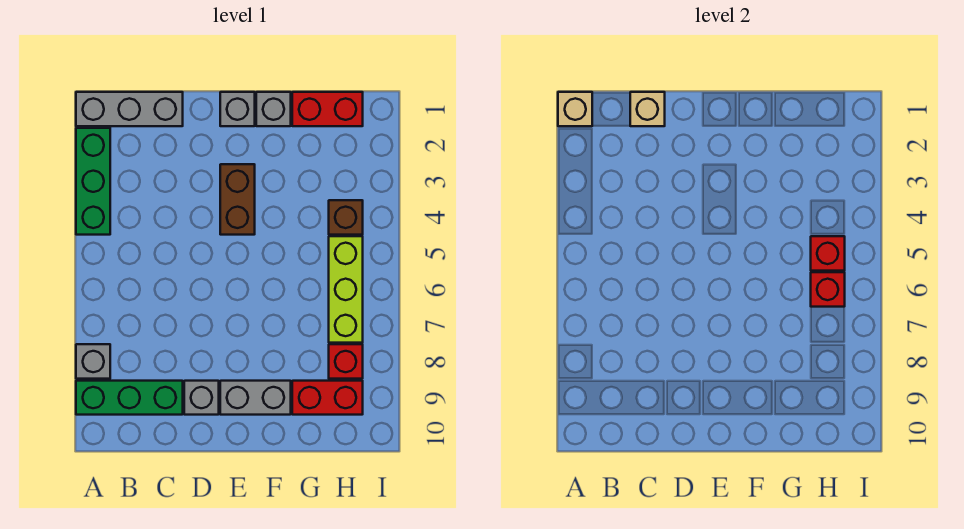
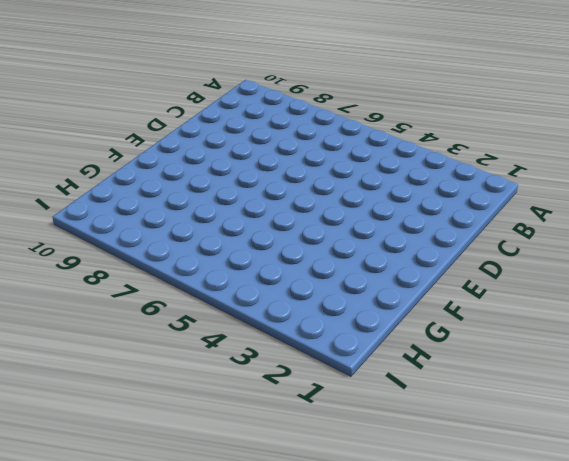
none -> grey 1x3 brick [76,92,183,126]
none -> green 1x3 brick [76,128,110,235]
none -> grey 1x1 brick [76,344,110,379]

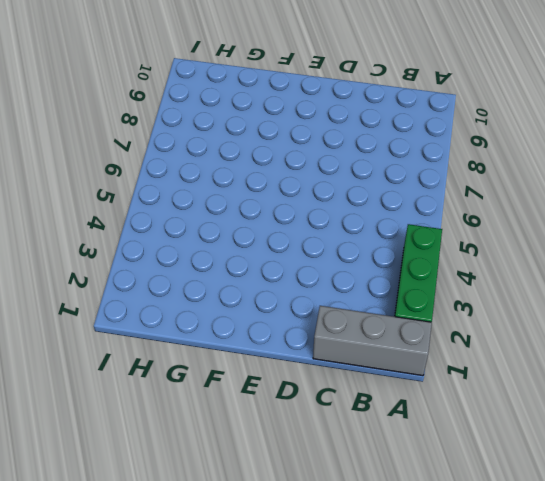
none -> grey 1x1 brick [76,344,110,379]
none -> green 1x3 brick [76,381,183,415]
none -> grey 1x1 brick [184,381,219,415]

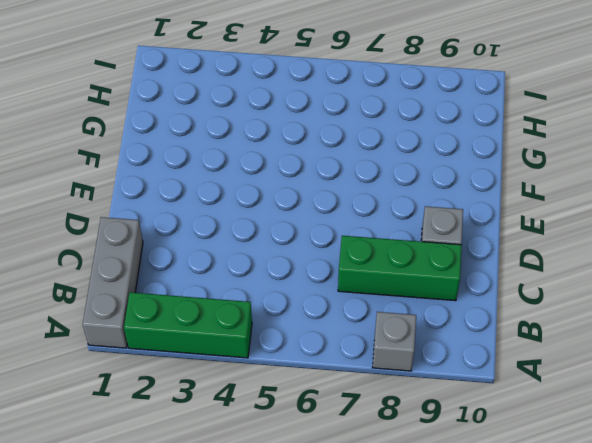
green 1x3 brick [338,236,462,301] -> green 1x3 brick turned to [76,381,183,415]
none -> grey 1x1 brick [220,92,255,126]
none -> brown 1x2 brick [220,164,255,235]
none -> grey 1x2 brick [220,381,291,415]

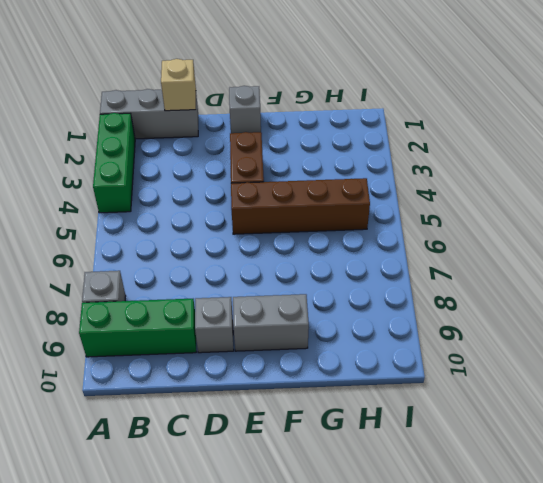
brown 1x4 brick [231,178,370,234] -> lime 1x3 brick [329,236,363,343]
none -> grey 1x1 brick [256,92,291,126]
none -> red 1x2 brick [292,92,363,126]
none -> red 1x2 brick [292,381,363,415]

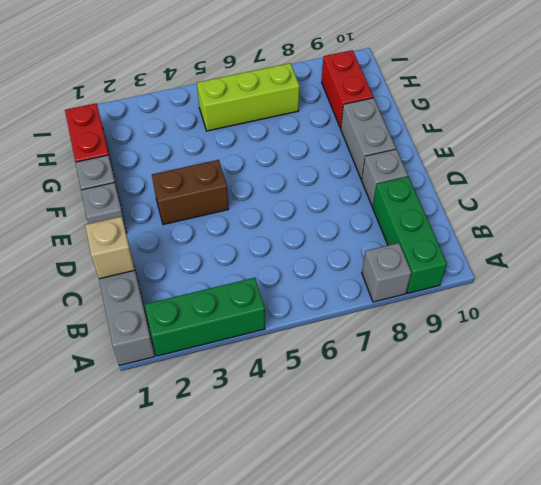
none -> brown 1x1 brick [329,200,363,235]
none -> red 1x1 brick [329,344,363,379]
none -> tan 1x1 brick [558,92,592,126]

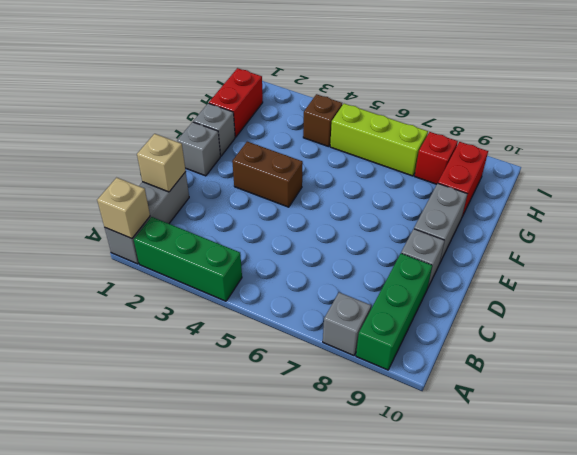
none -> red 1x1 brick [811,236,845,271]
none -> red 1x1 brick [811,272,845,307]

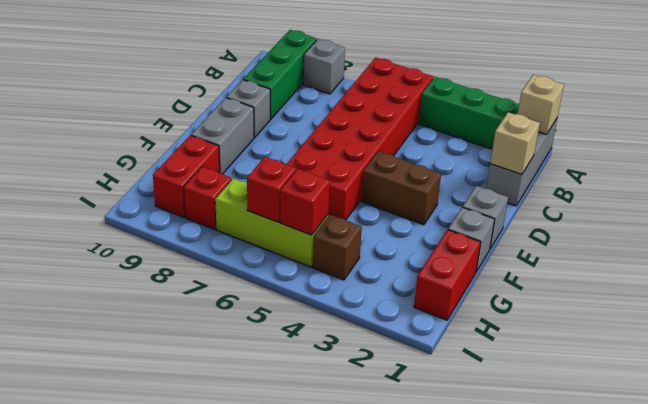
red 2x6 brick [286,58,433,220] -> none

